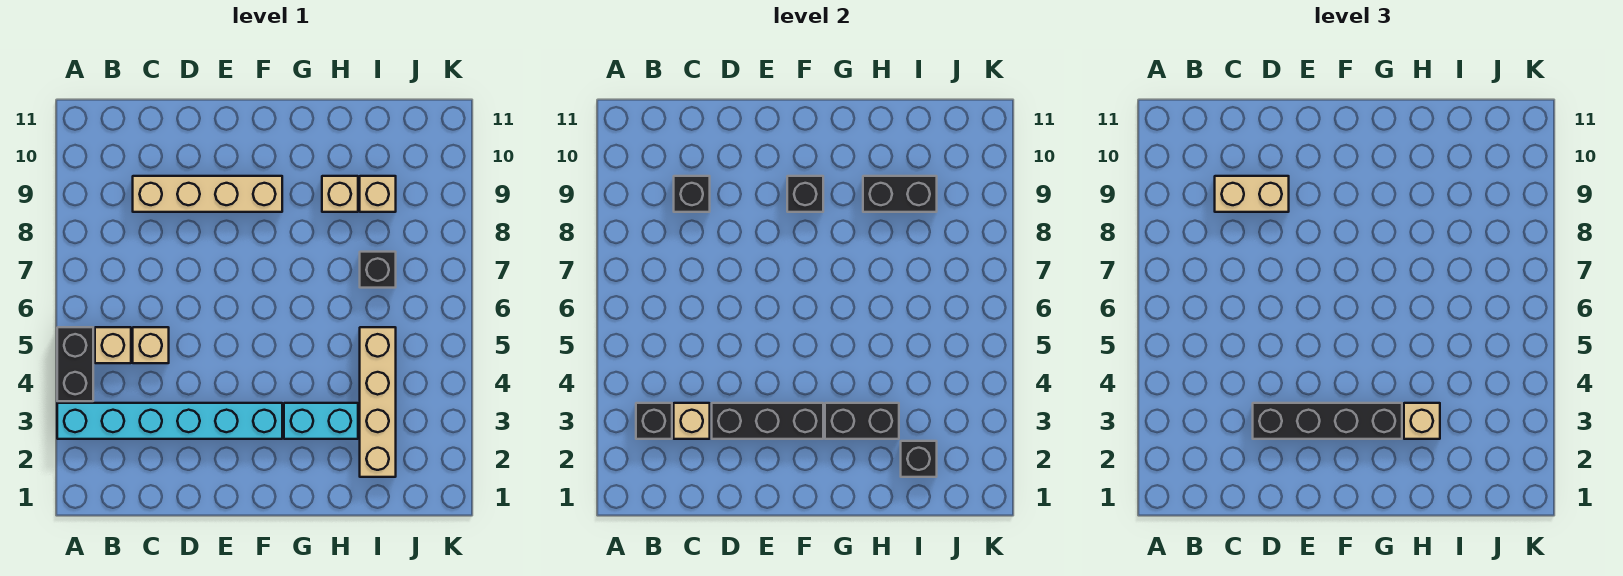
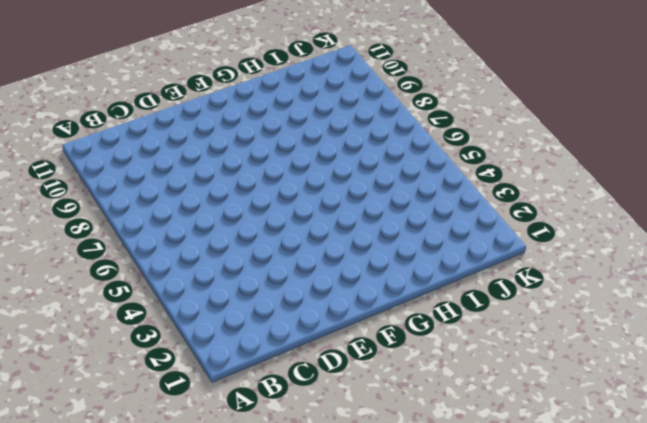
none -> cyan 1x6 brick [57,403,282,439]
none -> black 1x2 brick [57,327,93,401]
none -> tan 1x1 brick [95,327,131,363]

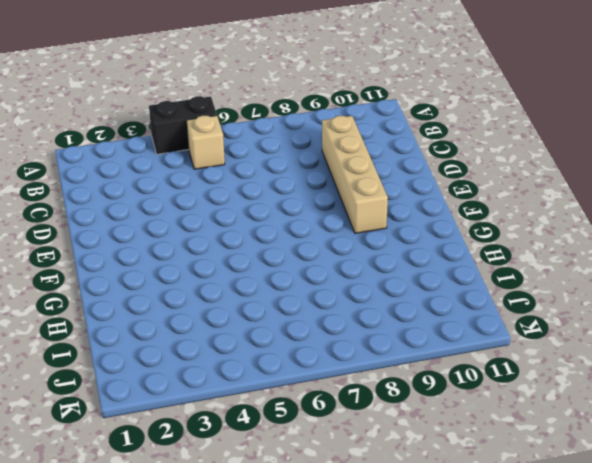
none -> cyan 1x6 brick [57,403,282,439]
none -> tan 1x1 brick [133,327,169,363]
none -> cyan 1x2 brick [284,403,358,439]

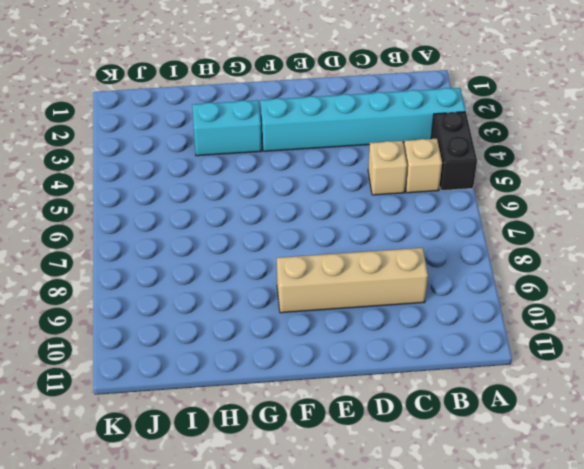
none -> tan 1x1 brick [322,176,358,212]
none -> tan 1x4 brick [360,327,396,477]
none -> black 1x1 brick [360,252,396,288]

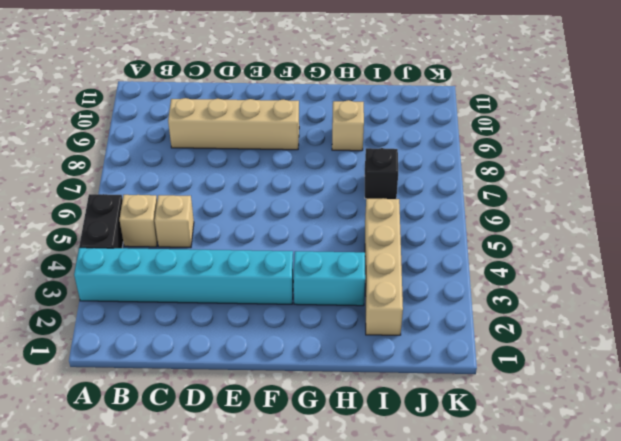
none -> tan 1x1 brick [360,176,396,212]
none -> black 1x1 brick [636,403,672,439]
none -> tan 1x1 brick [674,403,710,439]

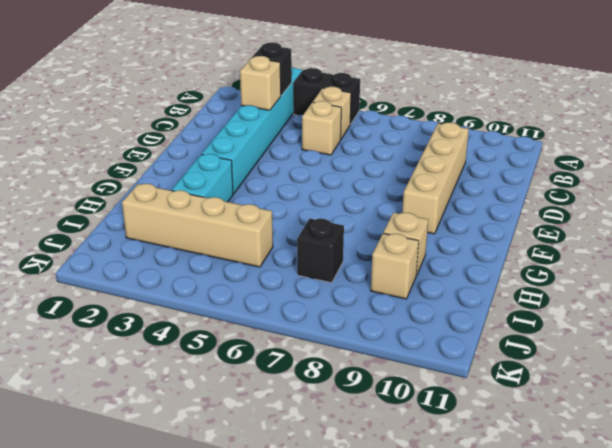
none -> black 1x1 brick [674,176,710,212]
none -> black 1x3 brick [712,403,823,439]
none -> black 1x1 brick [787,176,823,212]

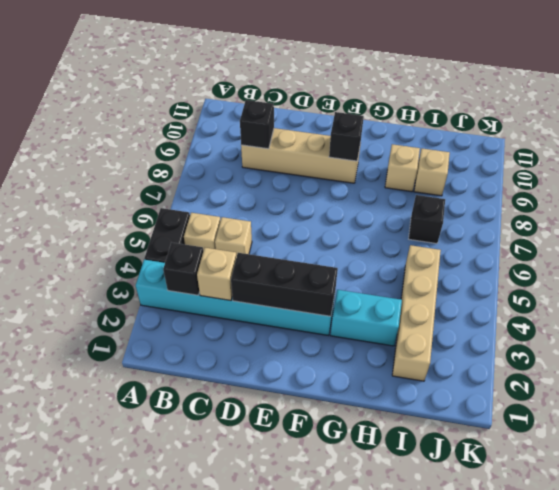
none -> black 1x2 brick [825,403,899,439]
none -> black 1x2 brick [863,176,937,212]
none -> black 1x1 brick [901,441,937,477]

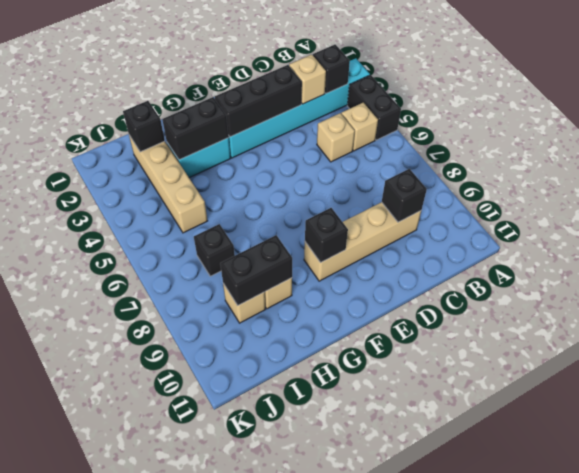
none -> tan 1x2 brick [1215,176,1289,212]
none -> black 1x4 brick [1253,403,1402,439]
none -> tan 1x1 brick [1404,403,1440,439]

